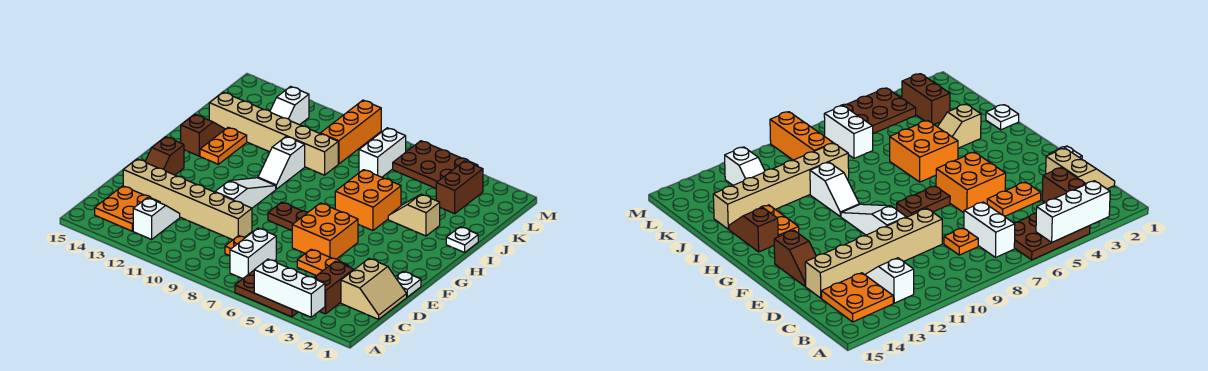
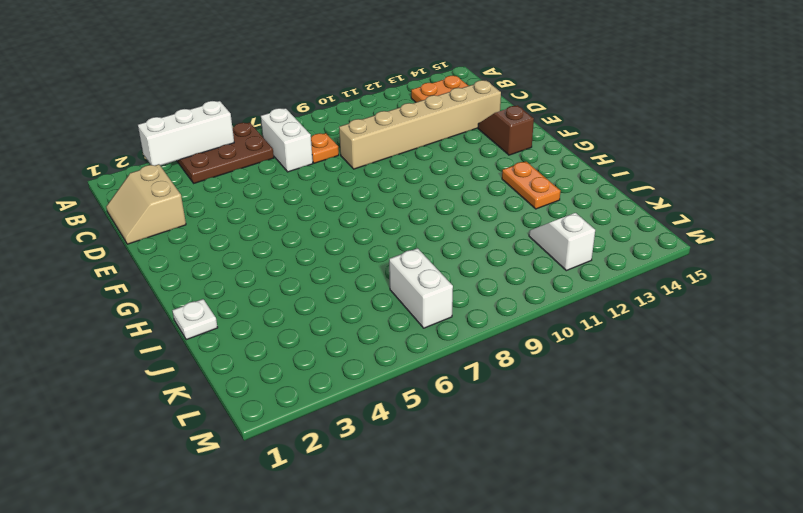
none -> brown 1x2 brick [314,261,354,314]
none -> white 1x2 slope [133,198,180,239]
none -> orange 1x2 plate [297,249,349,276]

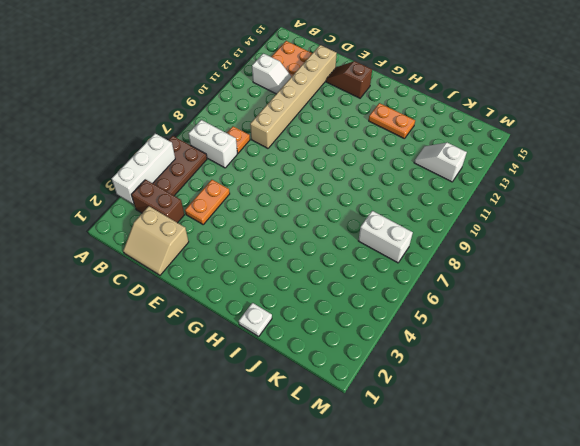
none -> white 1x1 plate [396,271,421,297]
none -> orange 2x2 brick [292,203,358,259]
none -> white 1x3 slope [215,178,276,208]

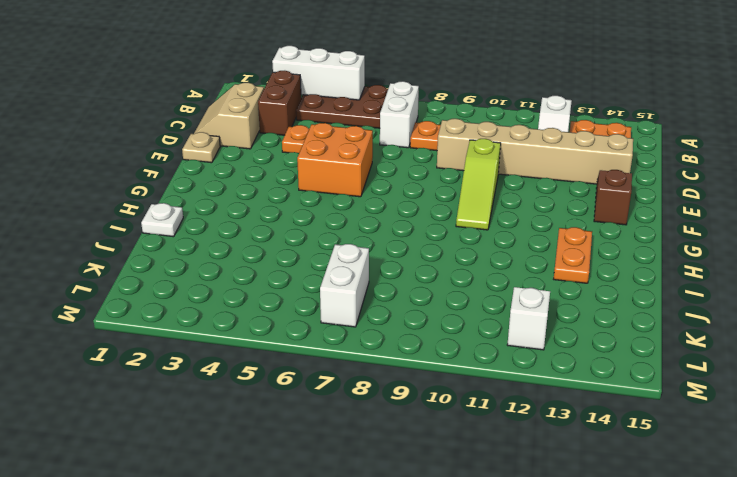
tan 1x1 plate [182,132,220,163] -> white 1x1 plate [396,271,421,297]
lime 1x3 slope [456,139,501,230] -> white 1x3 slope [215,178,276,208]
none -> brown 1x2 plate [268,202,308,231]
none -> orange 2x2 brick [335,170,401,230]
none -> white 1x2 slope [258,137,305,189]

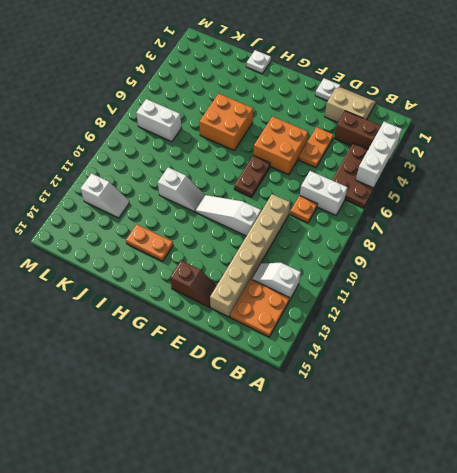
none -> brown 1x2 slope [181,114,225,156]
none -> tan 1x2 slope [388,194,440,236]
none -> tan 1x6 brick [209,92,338,175]

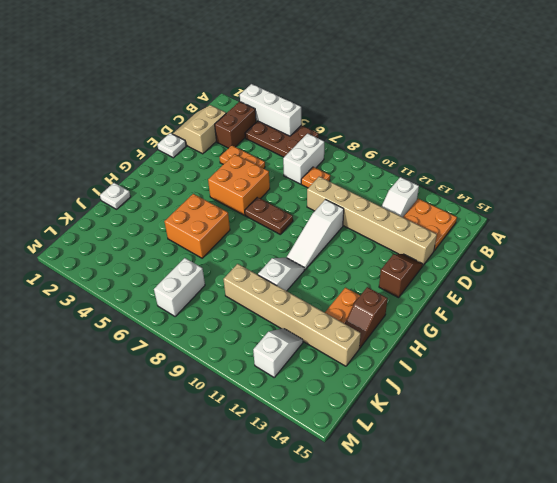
none -> tan 1x2 slope [388,194,440,236]
none -> brown 1x2 brick [436,161,483,214]
none -> orange 1x3 brick [320,100,381,164]

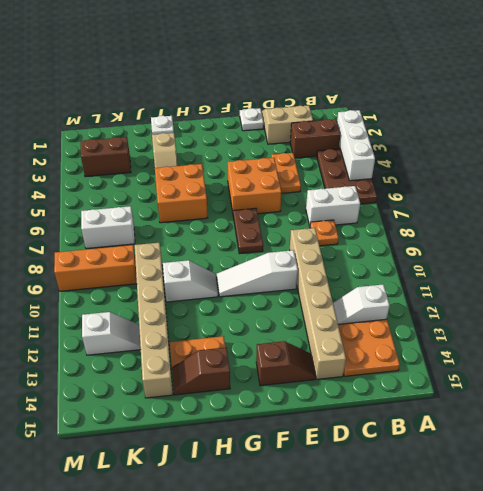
none -> brown 2x3 plate [393,141,478,188]

